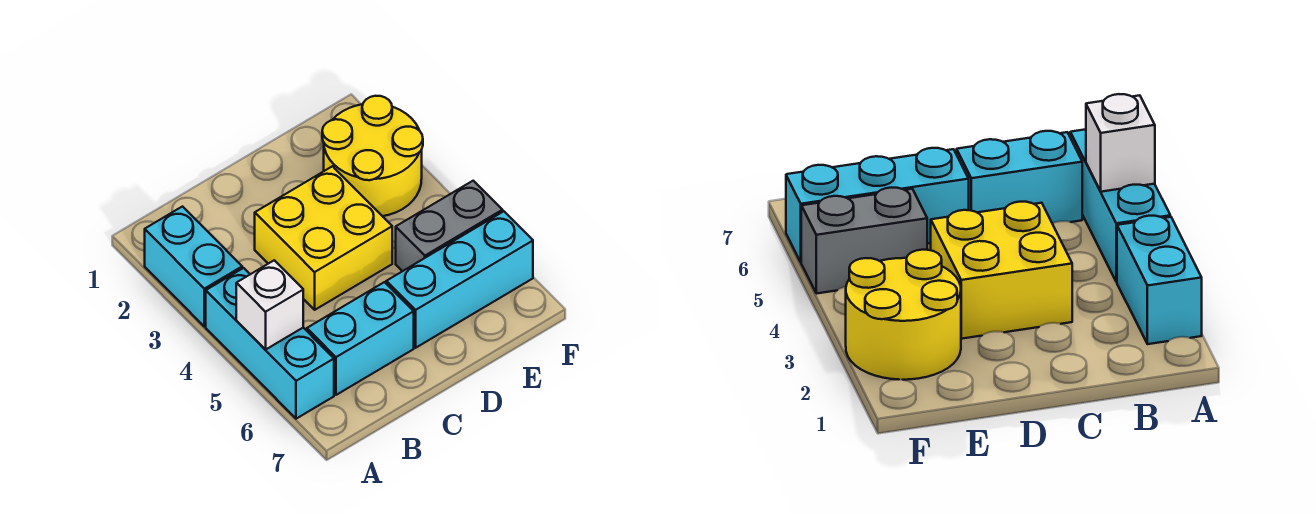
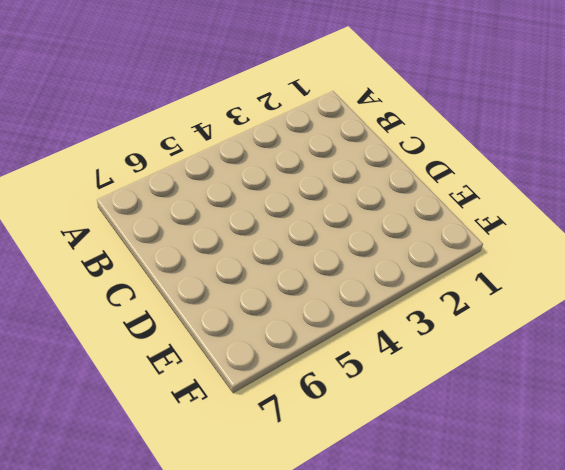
none -> cyan 1x2 brick [145,207,242,326]
none -> cyan 1x3 brick [206,268,334,419]

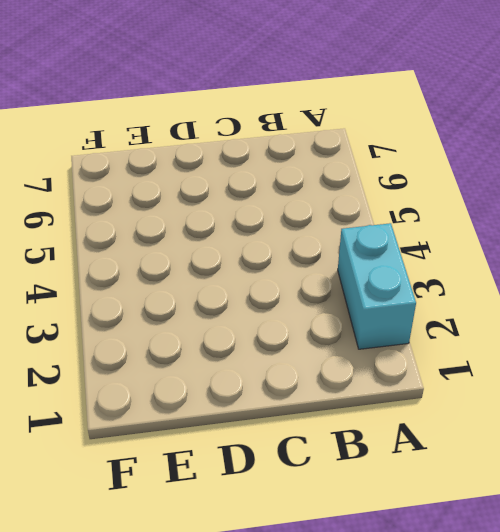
none -> cyan 1x3 brick [206,268,334,419]
none -> cyan 1x2 brick [307,282,414,395]

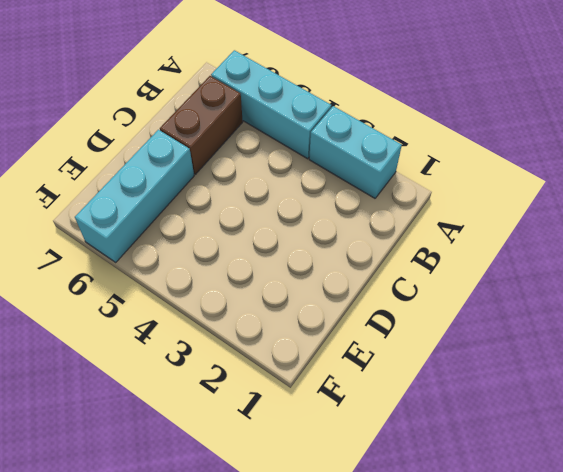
brown 1x2 brick [160,76,243,174] -> cyan 1x2 brick [307,282,414,395]
none -> yellow 2x2 brick [255,166,392,310]
none -> yellow 2x2 round brick [322,96,423,216]

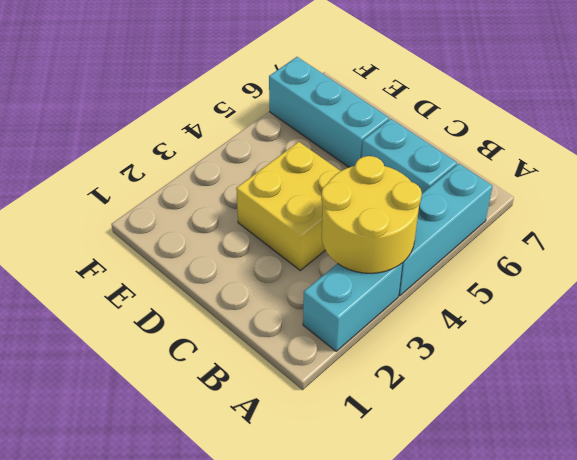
yellow 2x2 round brick [321,156,422,273] -> yellow 2x2 round brick moved to [322,96,423,216]
none -> grey 1x2 brick [396,181,503,271]
none -> white 1x1 brick [236,260,303,349]

